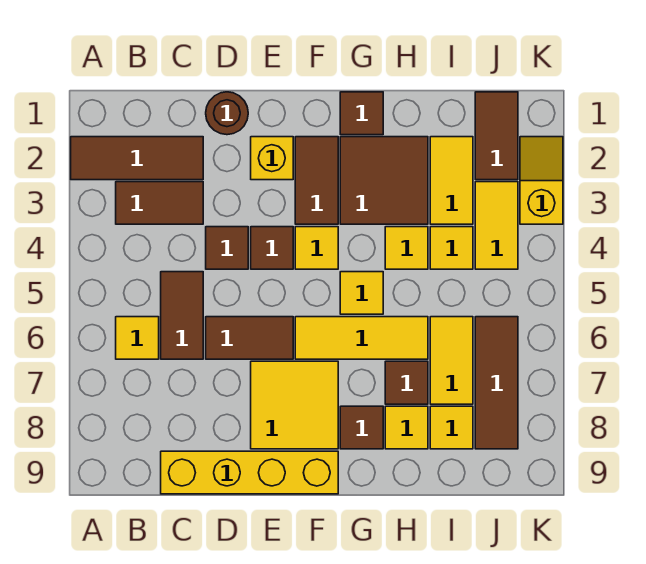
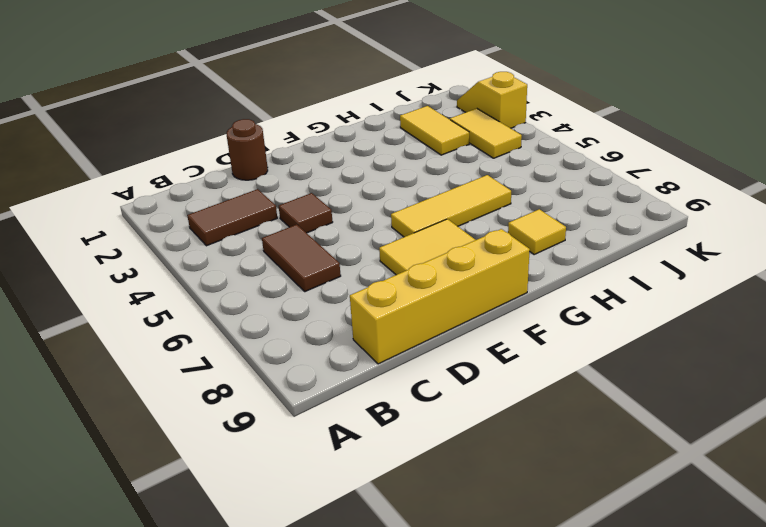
none -> brown 1x3 tile [71,137,203,180]
none -> yellow 1x1 tile [116,317,159,359]
none -> brown 1x2 tile [206,317,293,359]

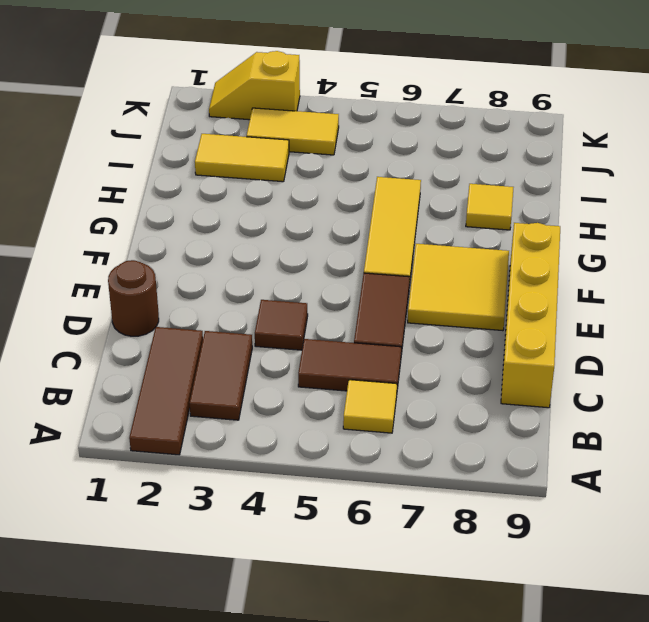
none -> yellow 1x1 brick [251,137,293,180]
none -> brown 1x1 tile [251,227,293,269]
none -> brown 1x2 tile [295,137,338,224]

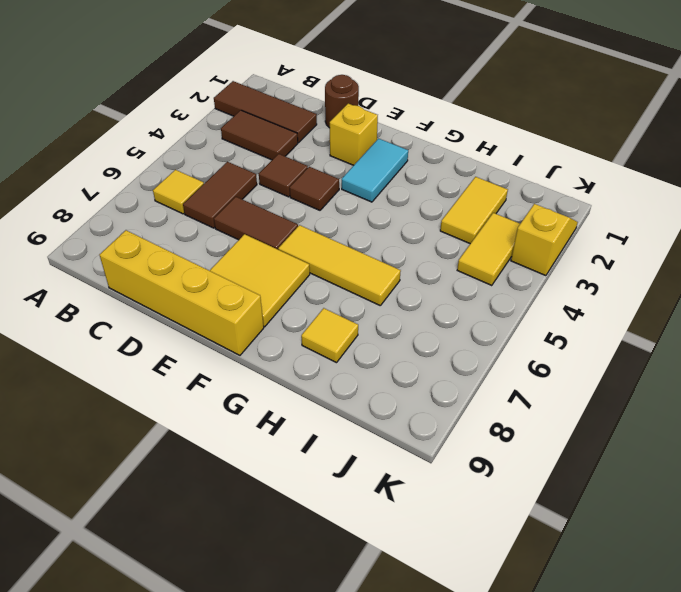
cyan 1x2 tile [342,139,408,202] -> brown 1x2 tile [295,137,338,224]
none -> yellow 1x1 tile [295,227,338,269]
none -> brown 1x1 tile [340,92,383,135]
none -> brown 2x2 tile [340,137,428,224]

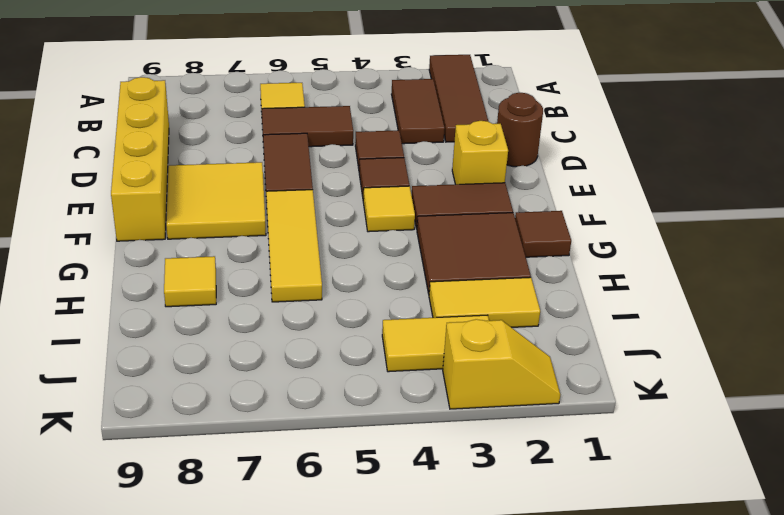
none -> yellow 1x1 tile [340,272,383,314]
none -> brown 1x1 tile [340,406,383,449]
none -> yellow 1x1 tile [385,227,428,269]

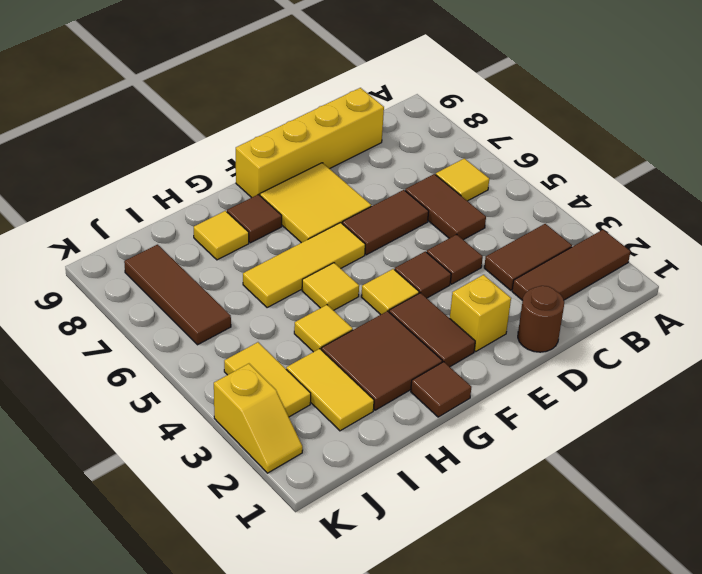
none -> brown 1x1 tile [385,361,428,404]
none -> yellow 1x1 tile [430,227,473,269]
none -> yellow 1x2 tile [430,317,473,404]

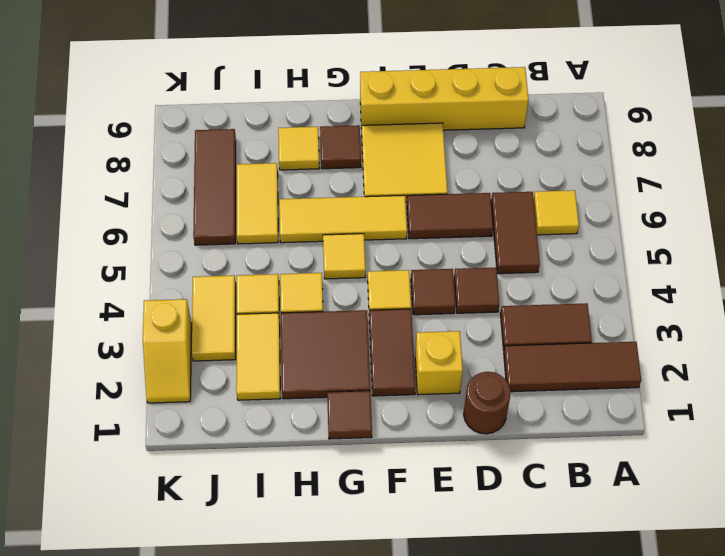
none -> brown 1x1 tile [385,361,428,404]
none -> yellow 1x1 tile [430,406,473,449]
none -> brown 1x2 tile [475,92,518,180]

